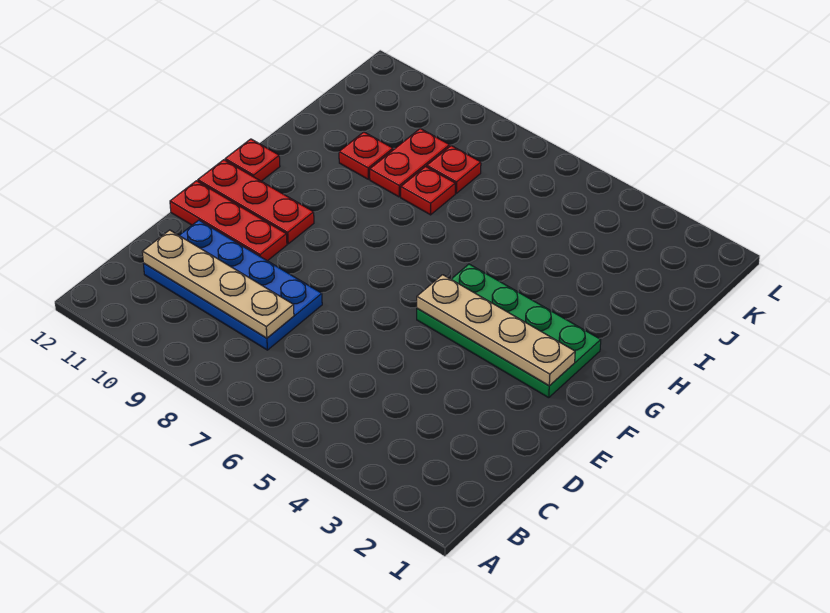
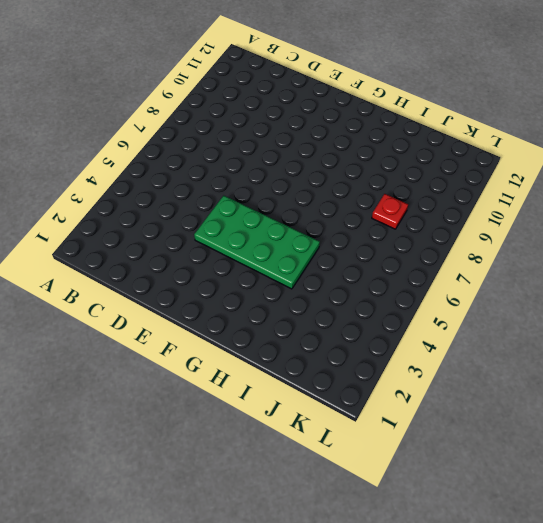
green 2x4 plate [194,196,320,289] -> green 2x4 plate turned to [417,264,601,398]
none -> blue 2x4 plate [143,220,322,350]
none -> red 1x3 plate [170,181,287,261]

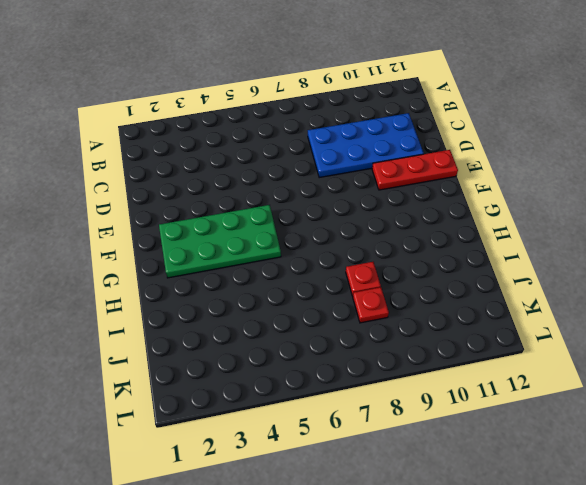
none -> red 1x3 plate [198,160,314,244]
none -> red 1x1 plate [225,139,280,181]

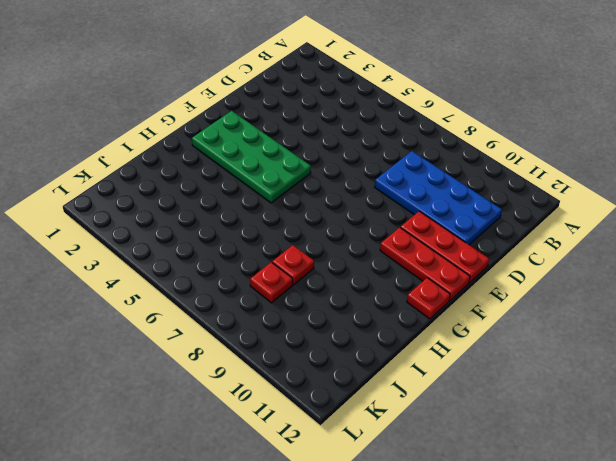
none -> red 1x2 plate [370,129,450,197]
none -> red 1x1 plate [339,132,393,179]

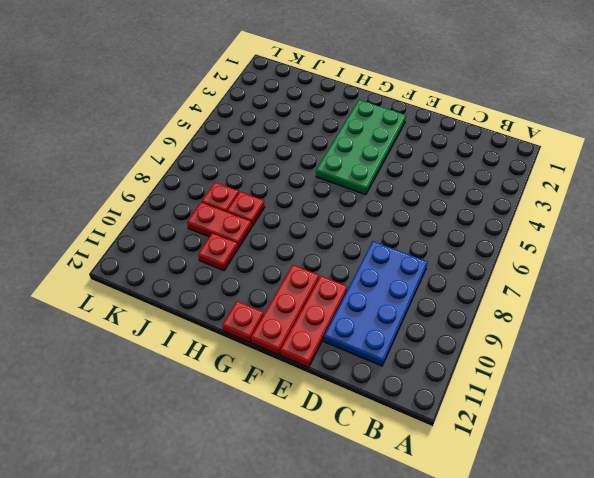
none -> tan 1x4 plate [142,230,294,338]
none -> tan 1x4 plate [417,275,575,386]

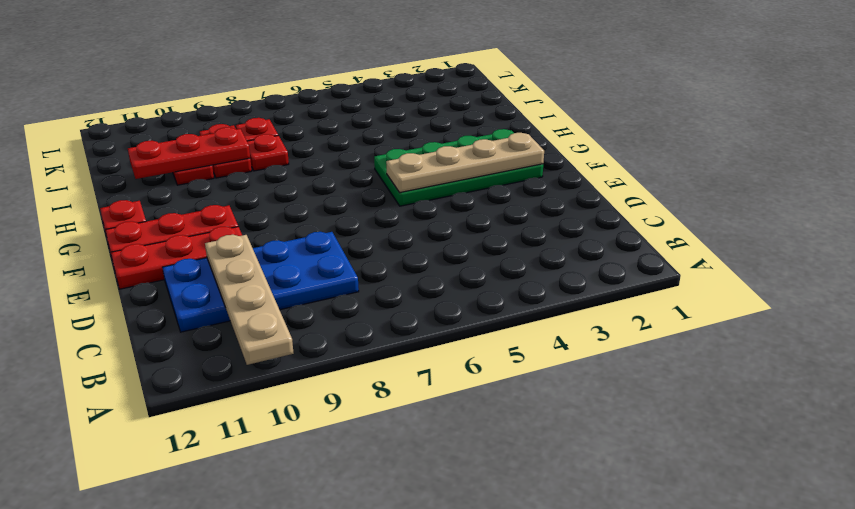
tan 1x4 plate [205,235,294,365] -> tan 1x4 plate turned to [142,230,294,338]
red 1x3 plate [128,127,250,179] -> none

